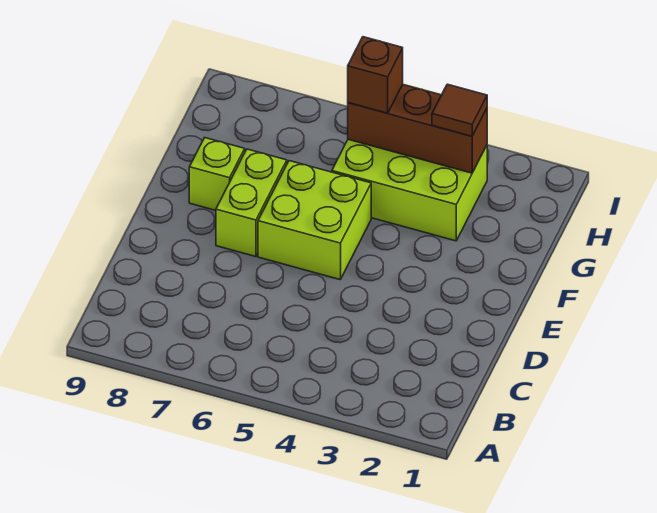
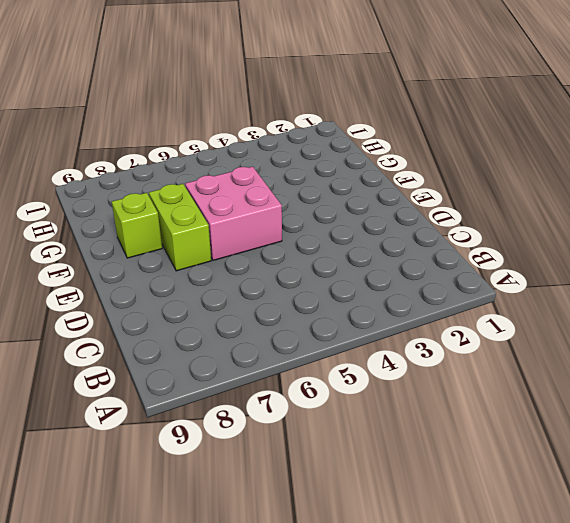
pink 2x2 brick [185,167,282,260] -> lime 2x2 brick [258,161,371,279]
none -> lime 2x3 brick [332,140,487,241]
none -> brown 1x3 brick [348,85,487,173]

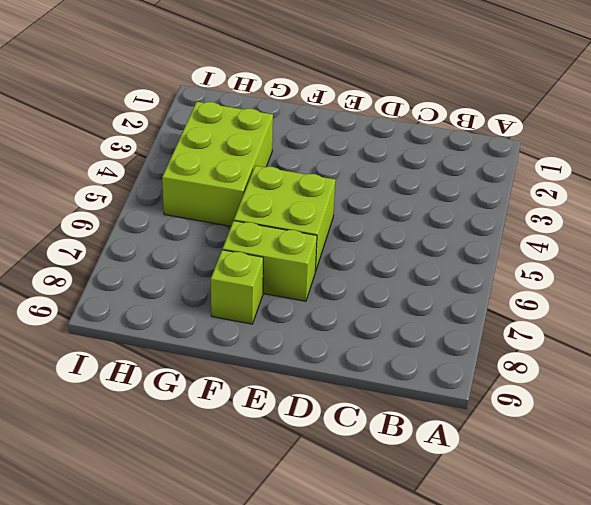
none -> brown 1x3 brick [348,85,487,173]
none -> brown 1x1 tile [432,84,487,136]

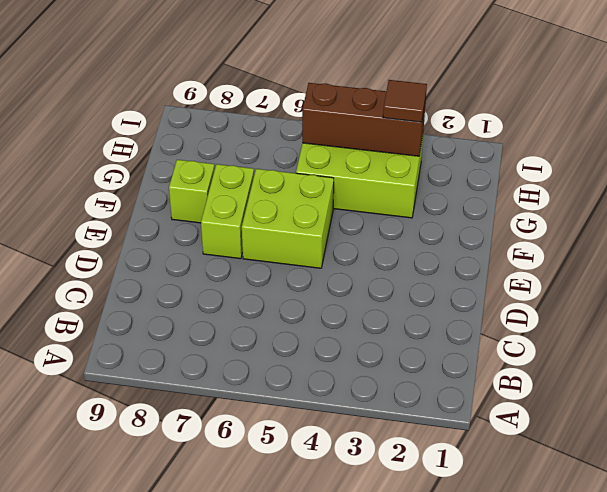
none -> brown 1x1 brick [348,37,403,113]

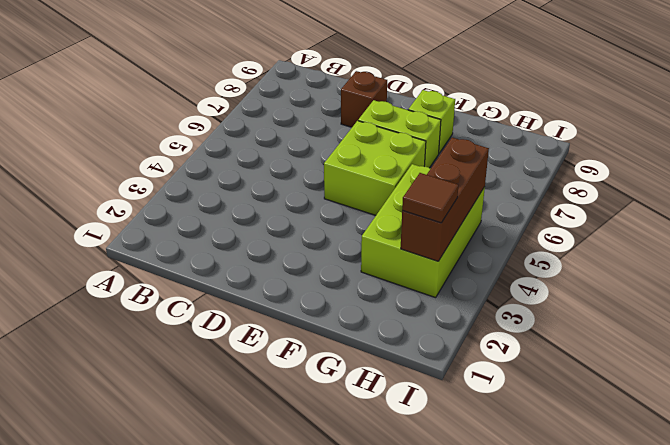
brown 1x1 brick [341,71,387,127] -> brown 1x1 brick moved to [348,37,403,113]

